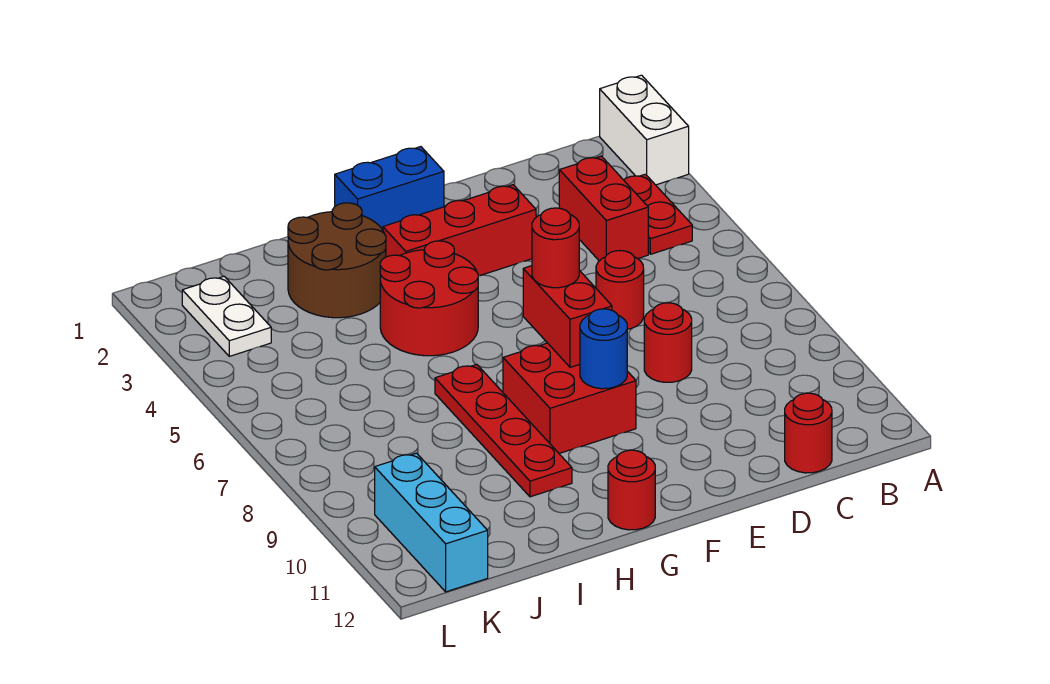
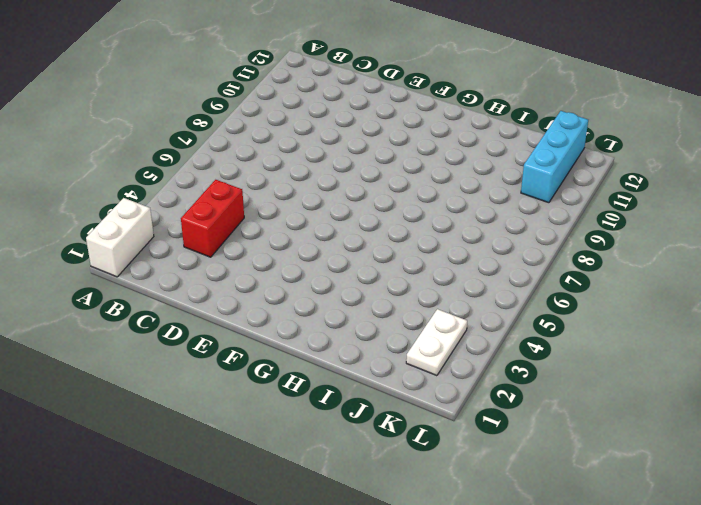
none -> red 1x2 plate [624,174,692,254]
none -> red 1x1 round brick [785,393,832,473]
none -> red 1x1 round brick [596,251,644,329]

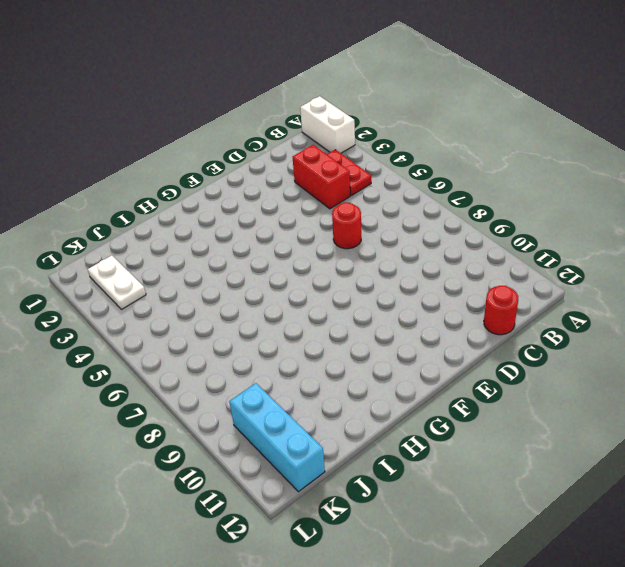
none -> red 1x1 round brick [644,303,692,382]
none -> red 1x3 brick [383,185,536,276]
none -> blue 1x2 brick [335,147,444,230]

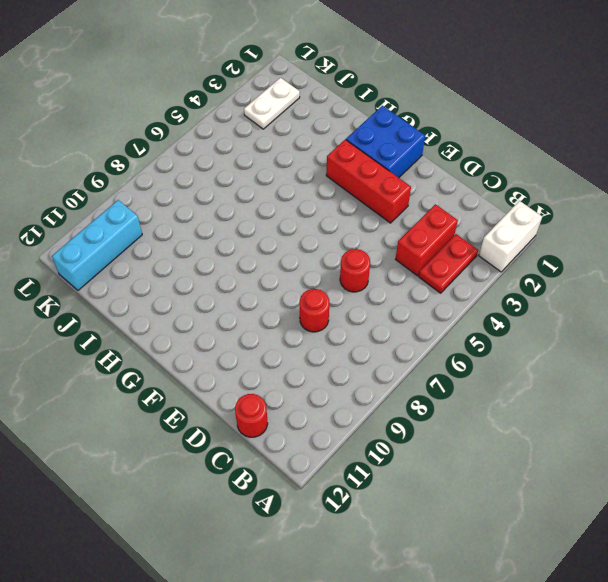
blue 2x2 brick [346,106,425,178] -> blue 1x2 brick [335,147,444,230]
none -> red 2x2 brick [503,343,636,453]
none -> red 2x2 round brick [380,241,478,356]
none -> red 1x1 round brick [608,450,655,530]

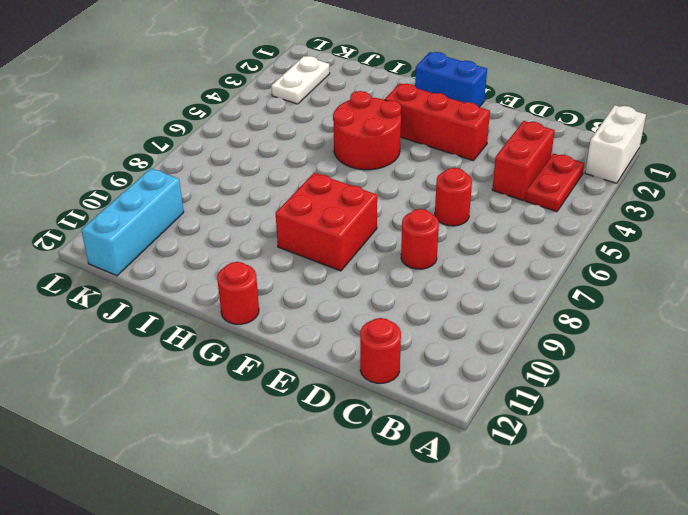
none -> brown 2x2 round brick [288,203,386,318]
none -> red 1x4 plate [435,364,572,497]
none -> red 1x2 brick [523,266,612,367]

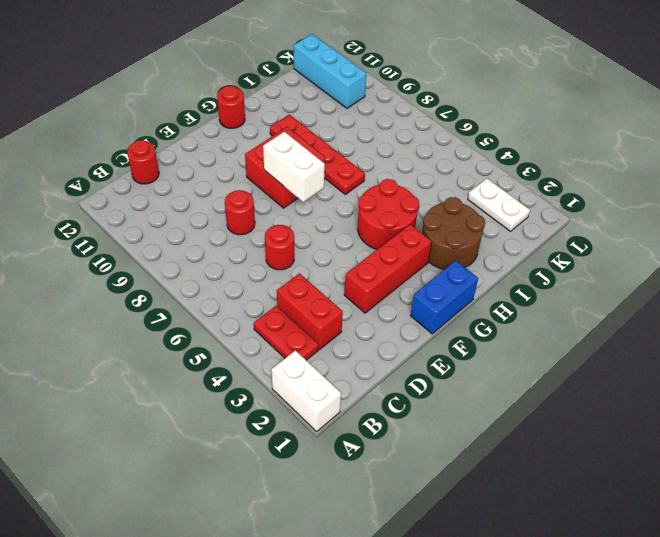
white 1x2 brick [263,132,325,202] -> red 1x2 brick [523,266,612,367]
none -> blue 1x1 round brick [580,309,627,389]
none -> red 1x1 round brick [532,208,579,288]

